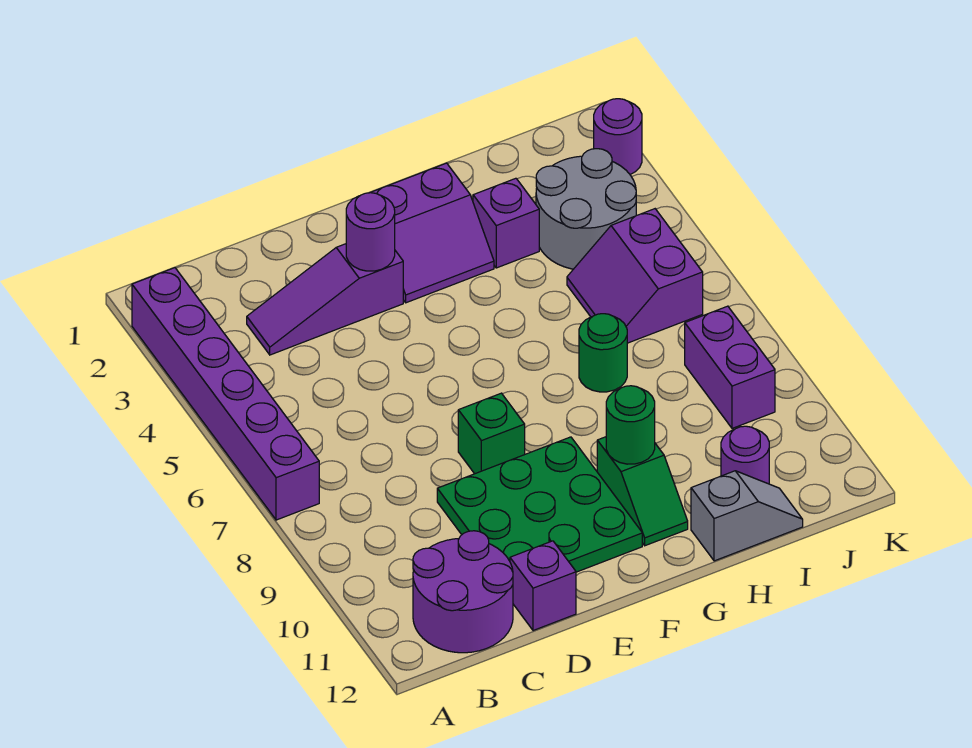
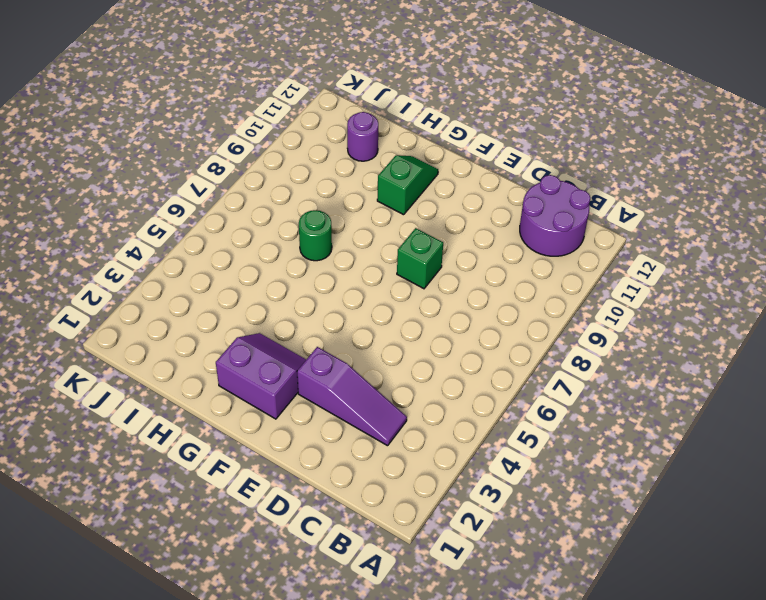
none -> purple 1x6 brick [132,268,319,520]
none -> green 3x3 plate [437,437,642,572]
none -> purple 1x1 brick [510,541,576,631]

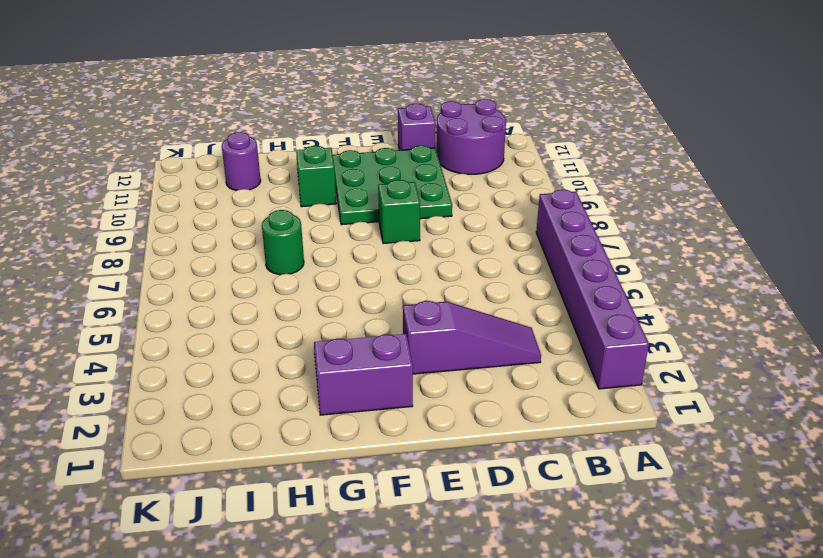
none -> purple 1x1 brick [473,178,539,268]
none -> grey 1x2 slope [691,471,803,561]
none -> grey 2x2 round brick [536,149,636,269]

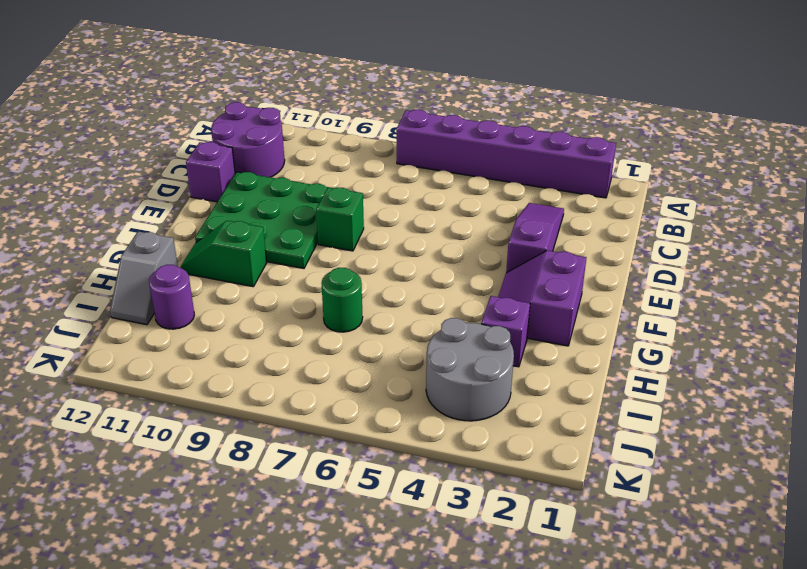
none -> purple 2x2 slope [567,209,703,343]
none -> purple 1x2 brick [685,306,775,428]
none -> purple 1x1 round brick [594,99,642,174]

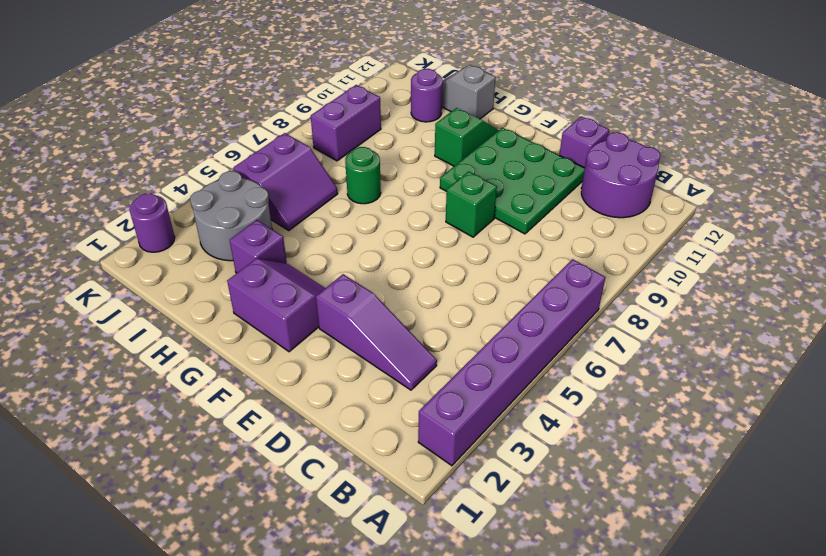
none -> purple 1x1 round brick [346,193,395,271]
none -> green 1x1 round brick [606,386,655,464]

